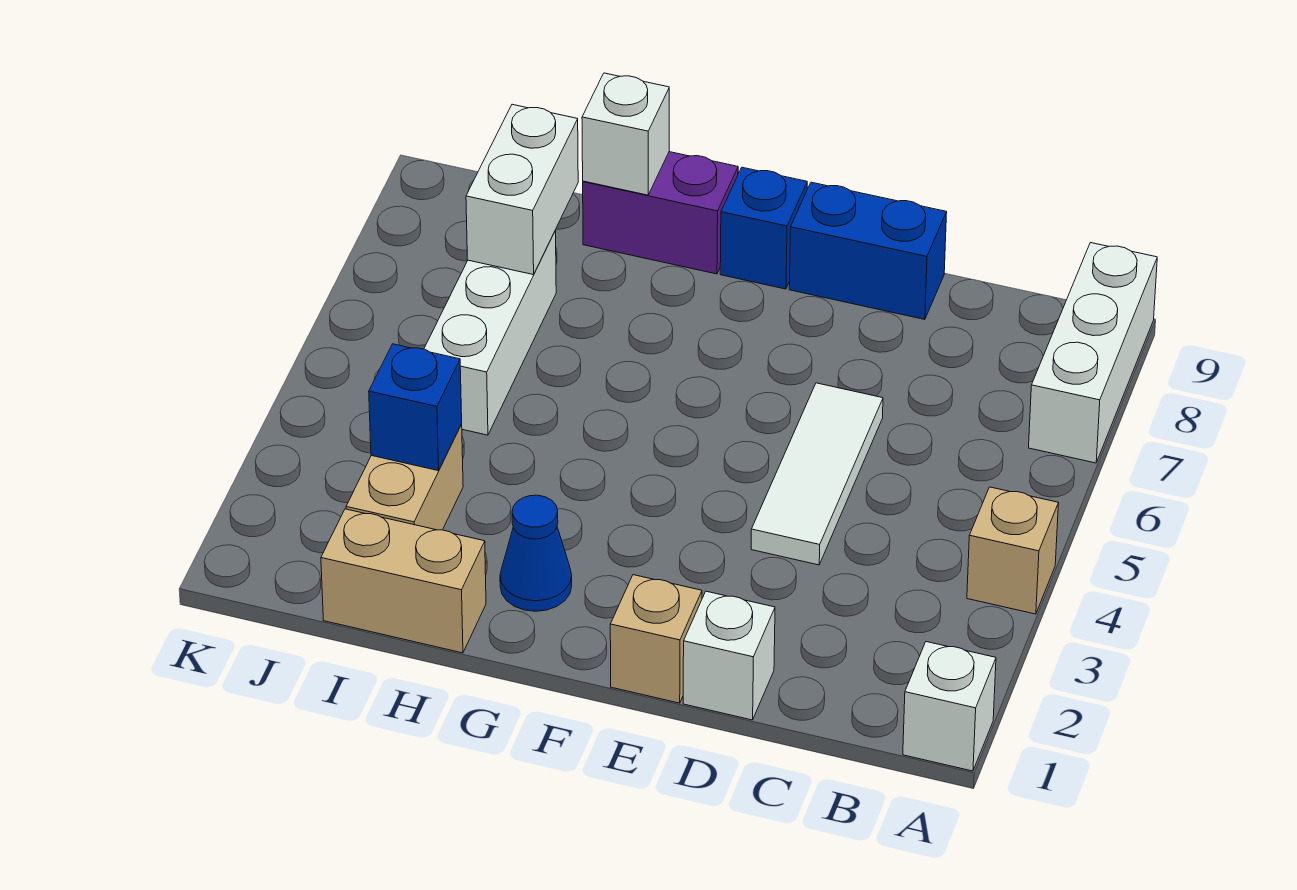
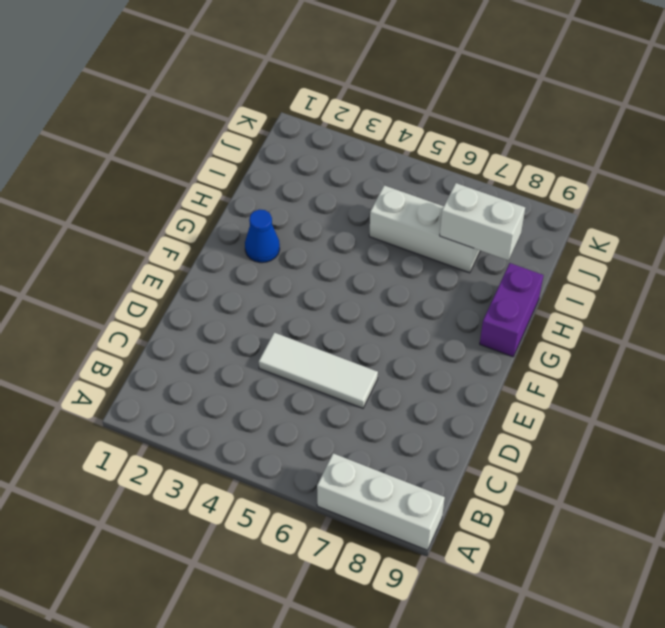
none -> white 1x1 brick [903,642,996,771]
none -> tan 1x1 brick [967,487,1059,614]
none -> white 1x1 brick [683,591,775,720]

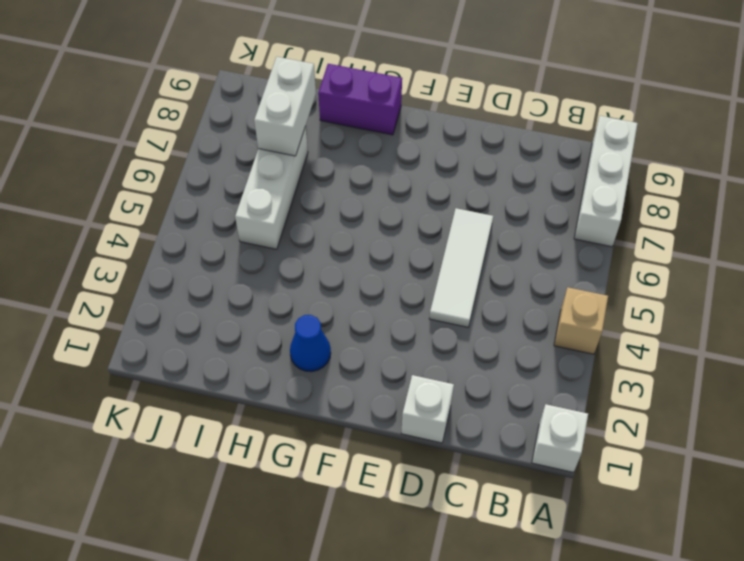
none -> blue 1x2 brick [789,182,947,320]
none -> tan 1x1 brick [610,575,702,703]
none -> blue 1x1 brick [720,167,807,289]

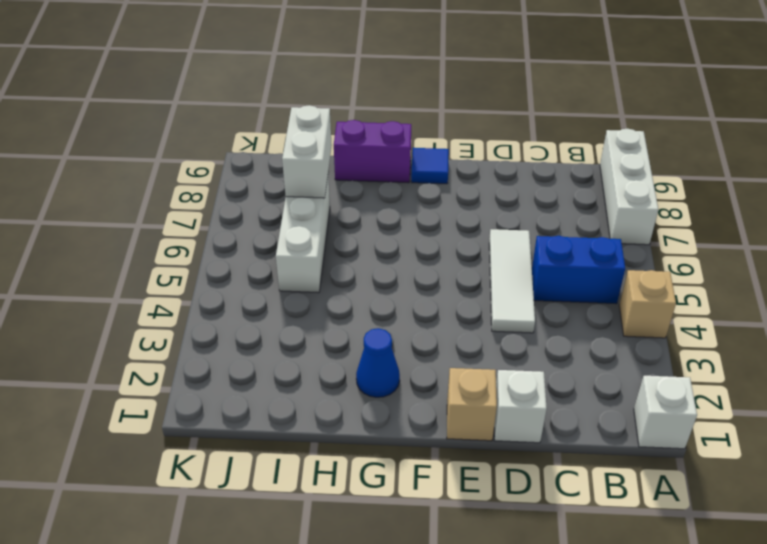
blue 1x2 brick [532,236,625,304] -> blue 1x2 brick moved to [789,182,947,320]
blue 1x1 tile [411,148,449,184] -> blue 1x1 brick [720,167,807,289]
none -> tan 1x2 brick [321,509,486,653]
none -> tan 1x2 brick [346,425,463,530]
none -> white 1x1 brick [582,73,669,195]

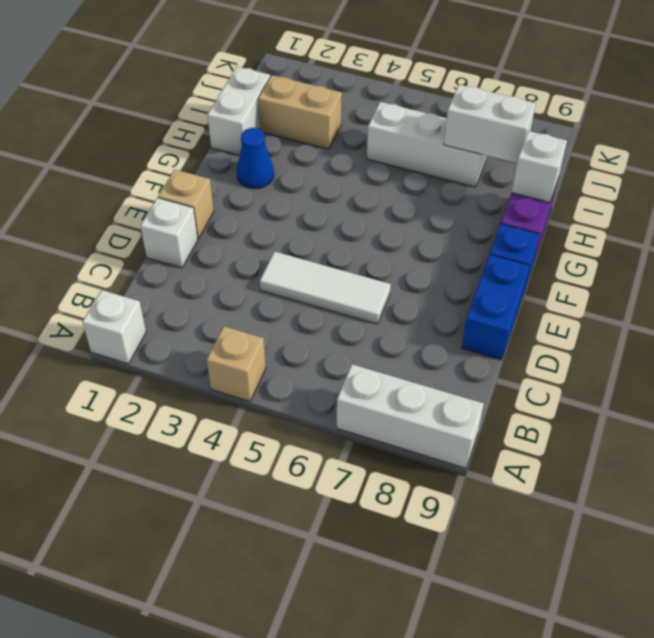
white 1x2 brick [208,67,270,155] -> tan 1x2 brick [321,509,486,653]
none -> blue 1x1 brick [369,344,462,471]

